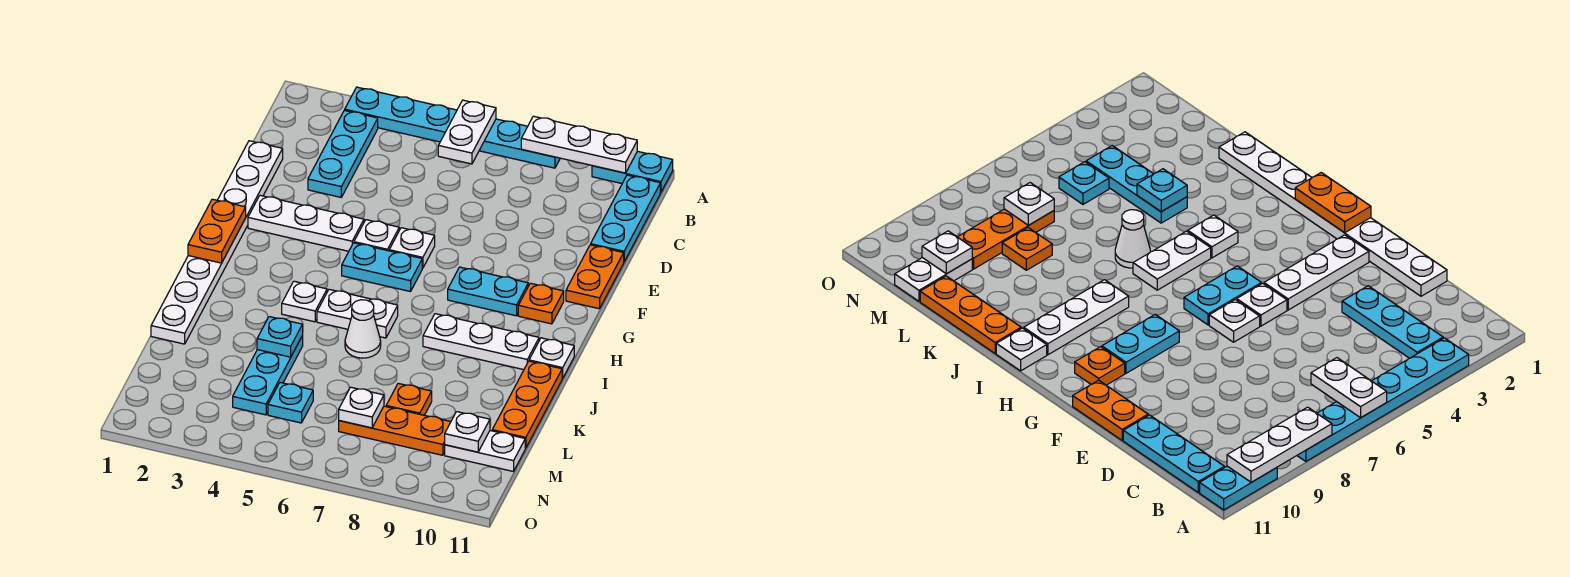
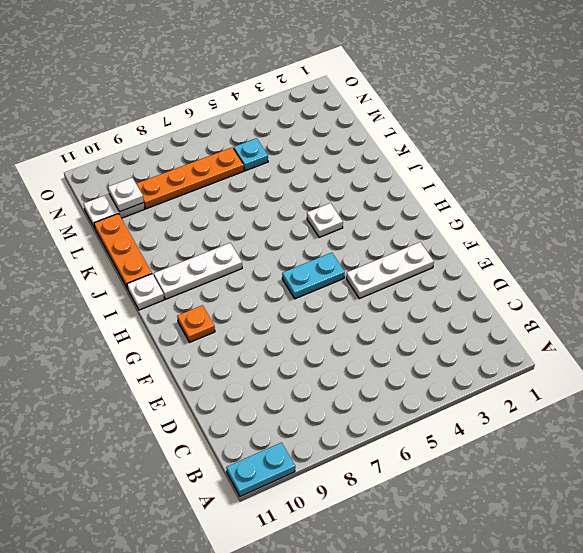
orange 1x4 plate [136,147,244,209] -> orange 1x3 plate [339,406,451,455]
none -> cyan 1x6 plate [345,87,560,168]
none -> cyan 1x3 plate [308,110,378,197]
none -> cyan 1x3 plate [591,175,660,261]

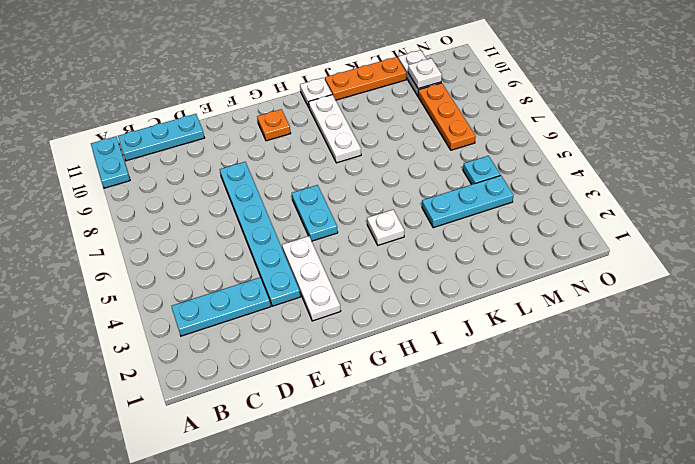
cyan 1x6 plate [220,162,300,306] -> cyan 1x6 plate moved to [345,87,560,168]
none -> white 1x8 plate [151,141,283,344]
none -> orange 1x2 plate [566,245,624,309]
none -> white 1x1 plate [354,220,399,251]

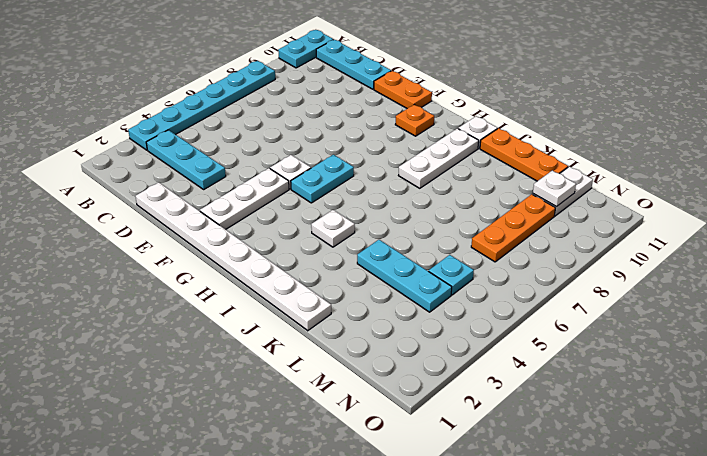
none -> white 1x1 plate [389,228,435,268]
none -> cyan 1x2 plate [448,267,528,316]
none -> white 1x2 plate [317,289,398,338]

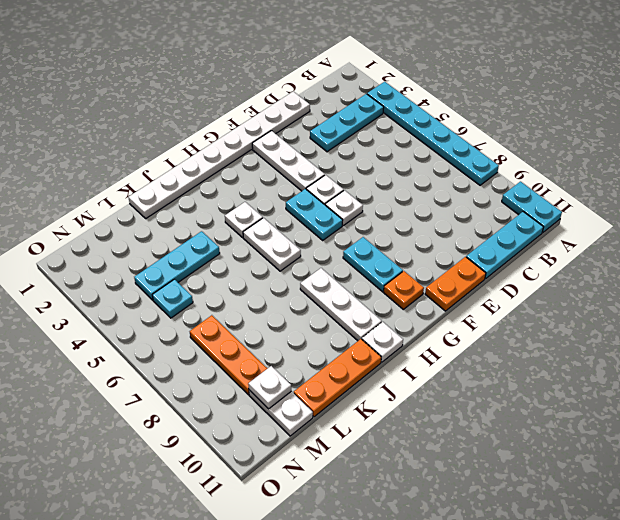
none -> white 1x1 cone [345,300,381,358]
none -> orange 1x1 plate [386,383,432,415]
none -> white 1x2 plate [438,100,496,164]

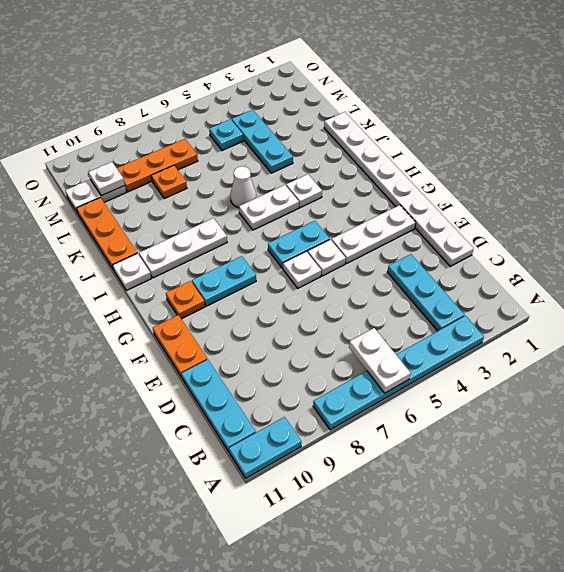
none -> white 1x3 plate [521,116,637,173]
none -> orange 1x2 plate [188,199,246,263]
none -> cyan 1x1 plate [257,317,303,357]

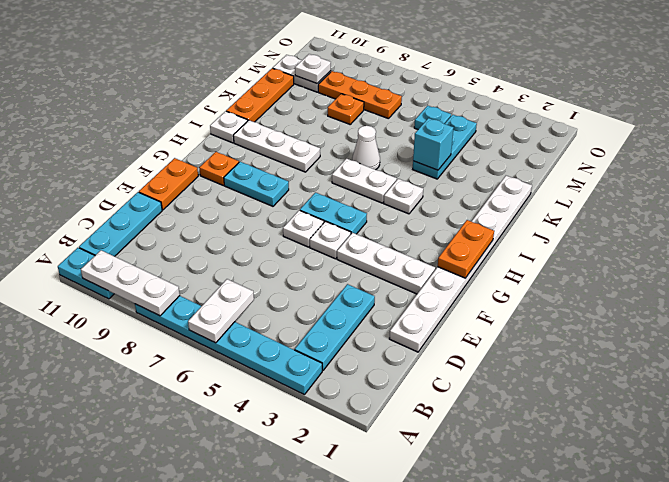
cyan 1x1 brick [413,118,453,170] -> cyan 1x1 plate [257,317,303,357]
none -> white 1x1 plate [339,387,384,428]

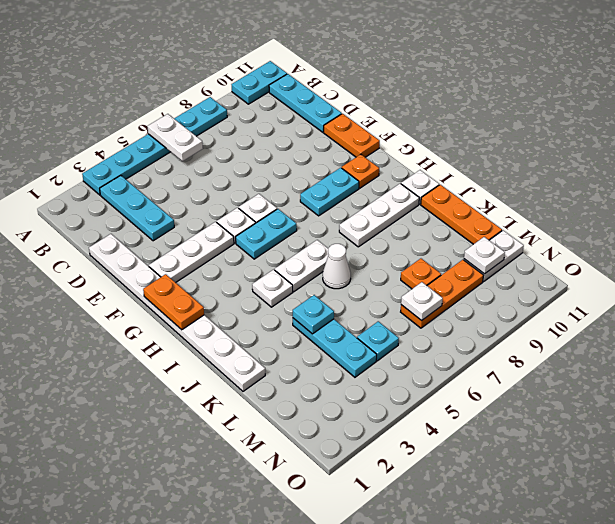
none -> white 1x3 plate [521,116,637,173]

